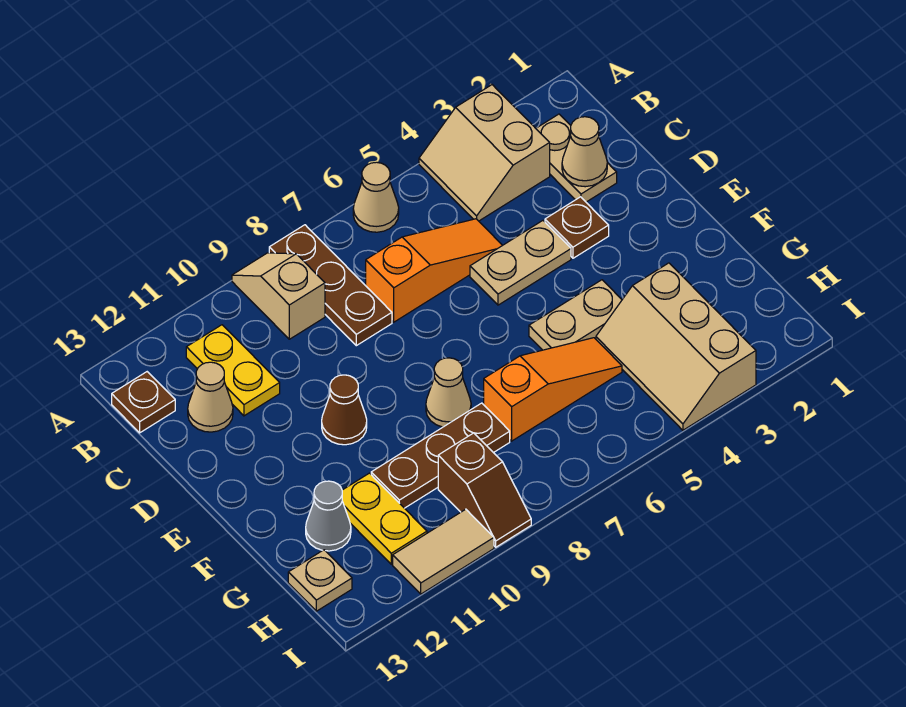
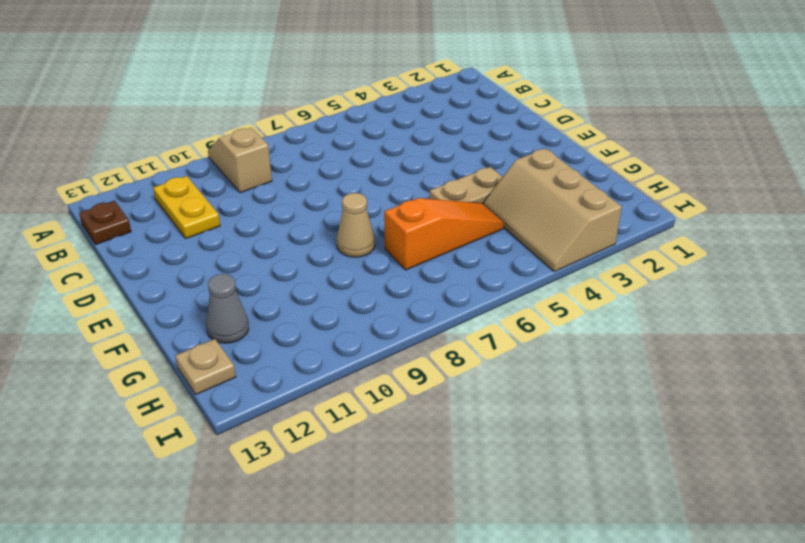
none -> tan 2x2 slope [419,85,550,221]
none -> tan 1x1 cone [353,162,399,232]
none -> brown 1x3 plate [269,225,392,346]

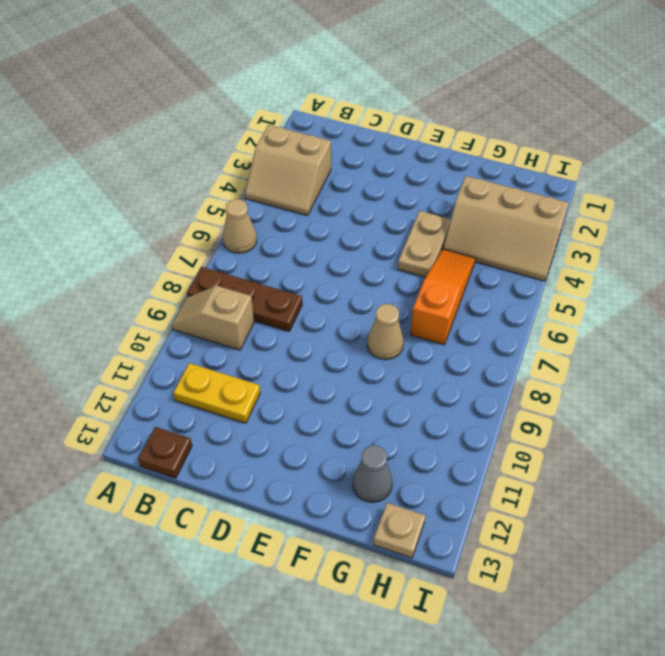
none -> tan 1x2 plate [536,114,617,202]
none -> orange 1x3 slope [366,219,502,322]
none -> tan 1x1 cone [188,362,233,432]

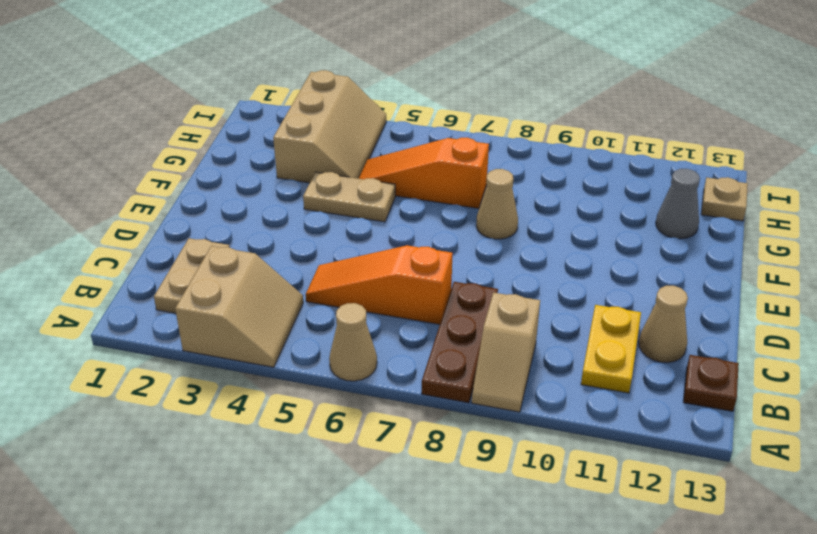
none -> brown 1x1 plate [545,197,609,258]
none -> tan 1x2 plate [470,221,571,305]
none -> brown 1x1 cone [322,375,367,445]

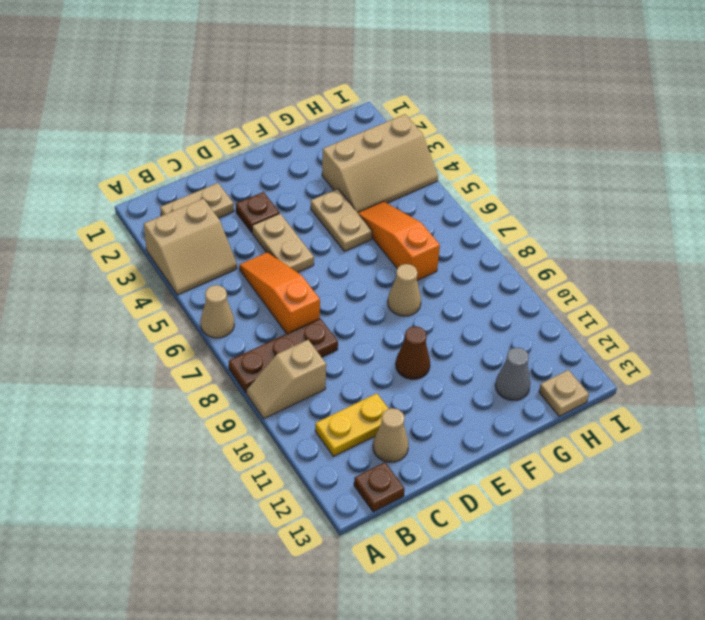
none -> brown 1x3 plate [371,403,510,508]
none -> yellow 1x2 plate [342,473,427,564]
none -> brown 1x2 slope [438,433,531,547]

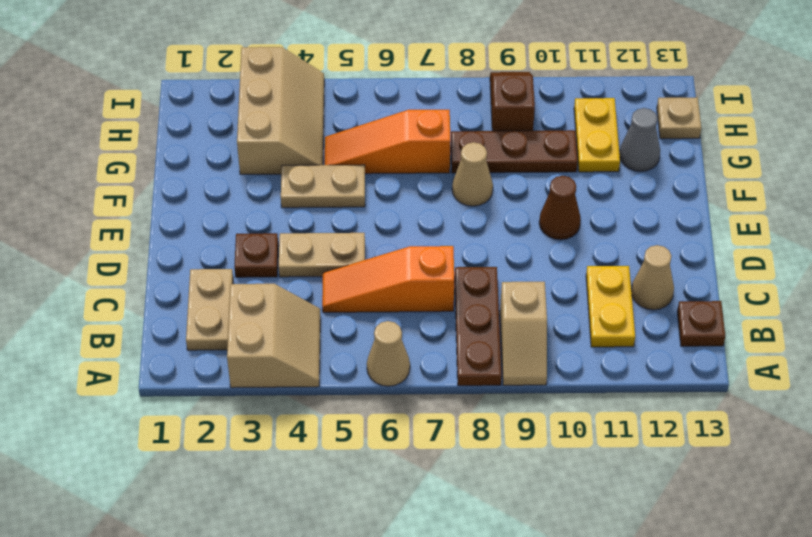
none -> tan 1x2 tile [393,509,494,594]
none -> tan 1x1 cone [562,117,607,187]

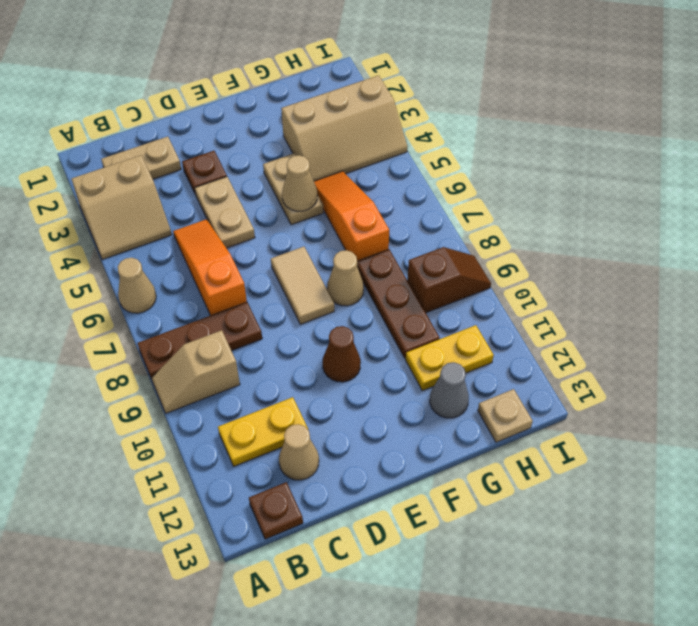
tan 1x2 tile [271,247,334,324] -> tan 1x2 tile moved to [393,509,494,594]
tan 1x1 cone [282,155,318,211] -> tan 1x1 cone moved to [562,117,607,187]

